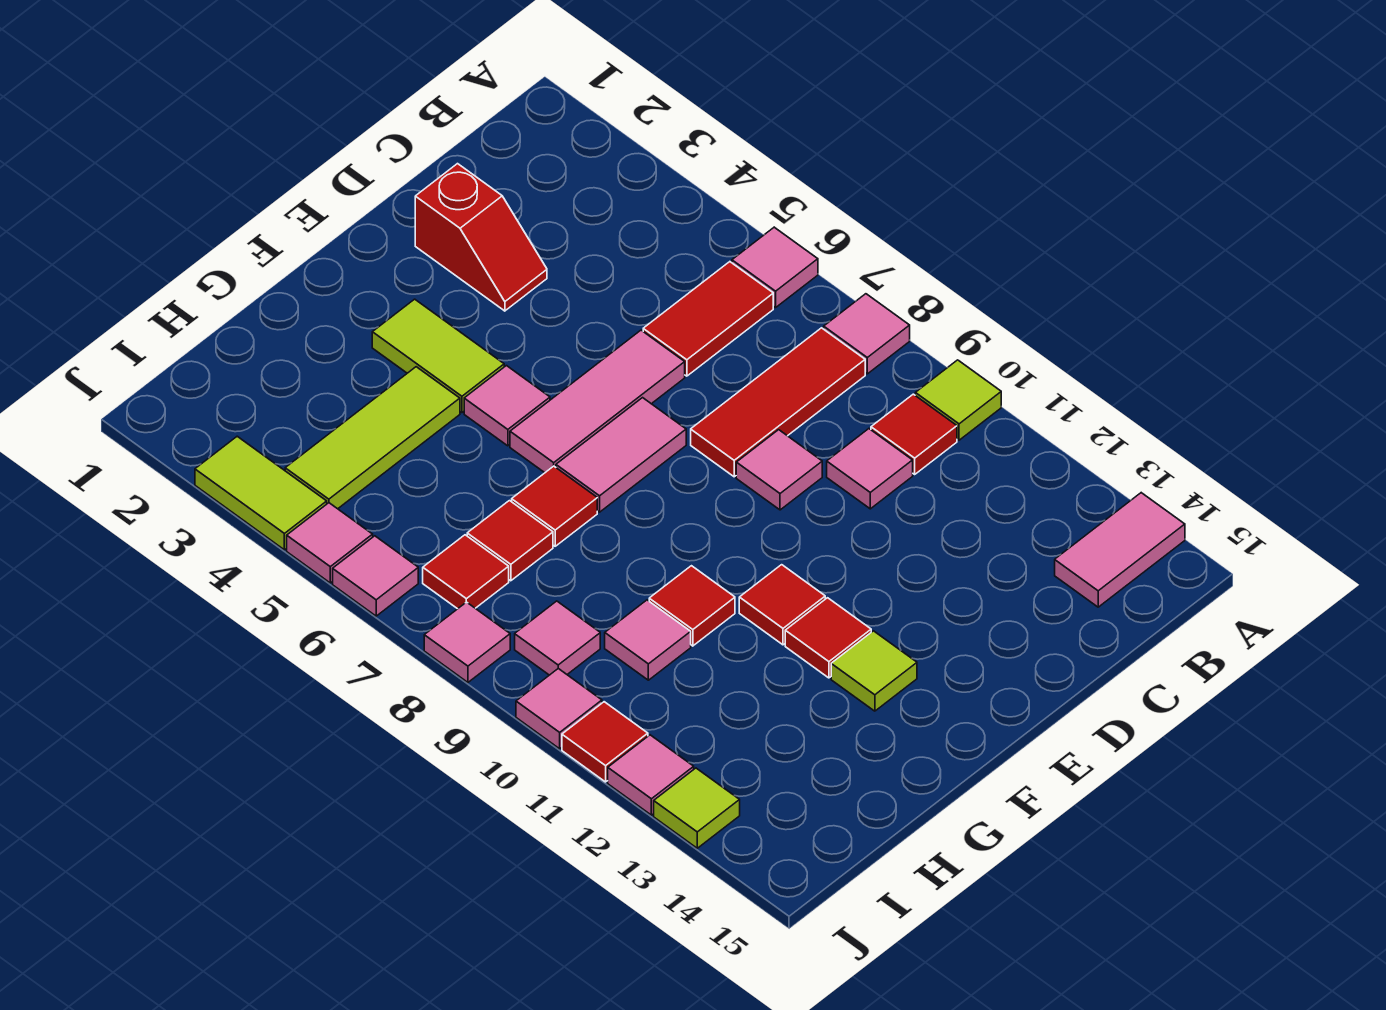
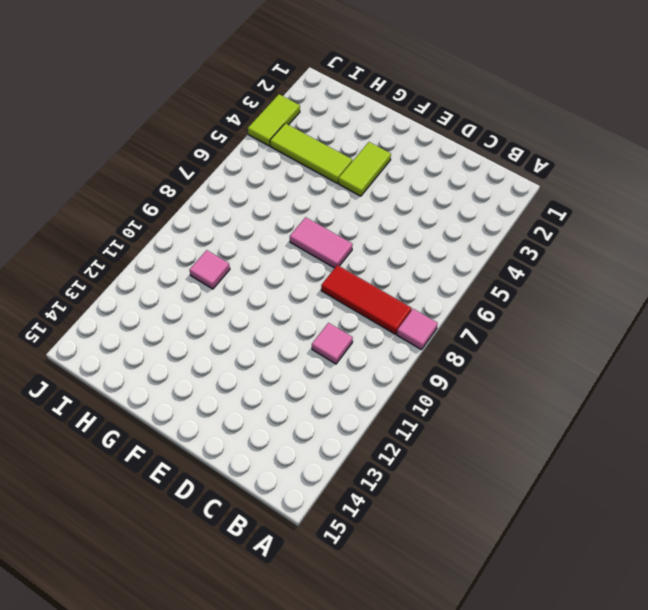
none -> pink 1x1 tile [732,227,818,308]
none -> lime 1x1 tile [915,360,1001,440]
none -> pink 1x2 tile [1055,493,1185,607]
none -> red 1x2 tile [643,262,773,376]

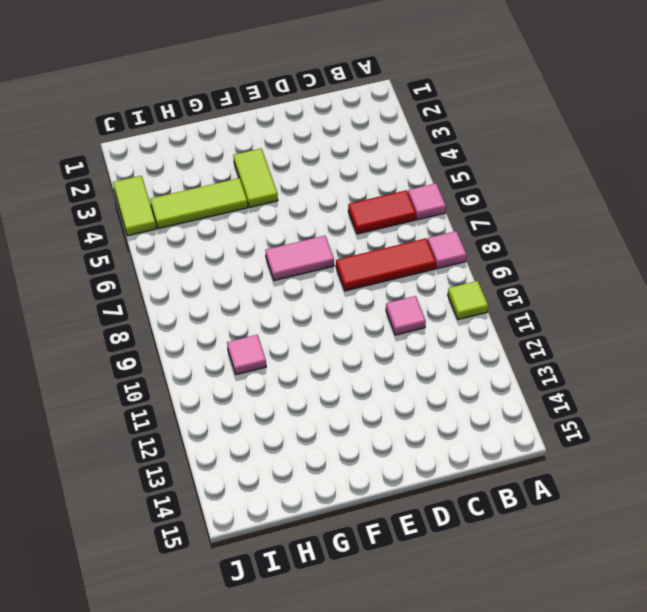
none -> pink 1x2 tile [1055,493,1185,607]
none -> red 1x1 tile [871,394,957,474]
none -> red 1x2 slope [415,164,547,311]
none -> pink 1x3 tile [510,330,685,473]

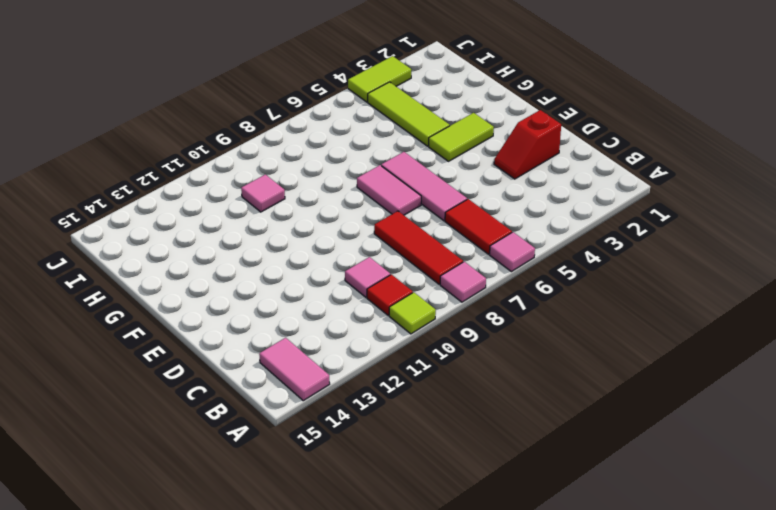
none -> pink 1x1 tile [736,430,822,510]
none -> pink 1x1 tile [464,366,550,446]
none -> red 1x1 tile [739,565,825,645]
none -> red 1x1 tile [785,598,871,678]

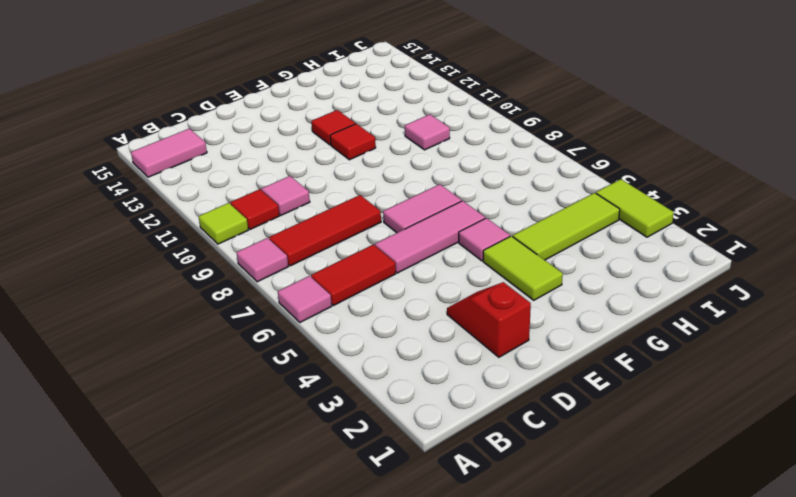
none -> pink 1x1 tile [736,430,822,510]
none -> lime 1x1 tile [831,631,917,711]
none -> red 1x1 tile [512,466,597,546]
none -> red 1x1 tile [649,566,735,646]

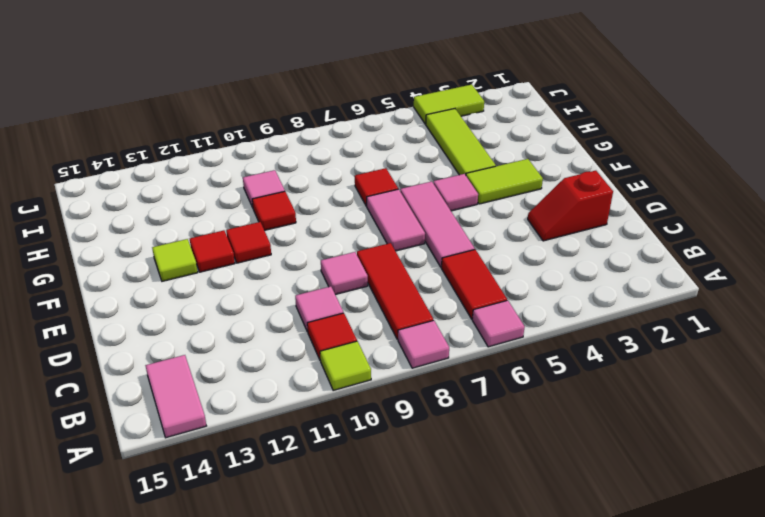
none -> red 1x1 tile [467,501,553,581]
none -> red 1x1 tile [423,535,509,609]
none -> pink 1x1 tile [515,601,600,675]
none -> pink 1x1 tile [287,503,373,583]

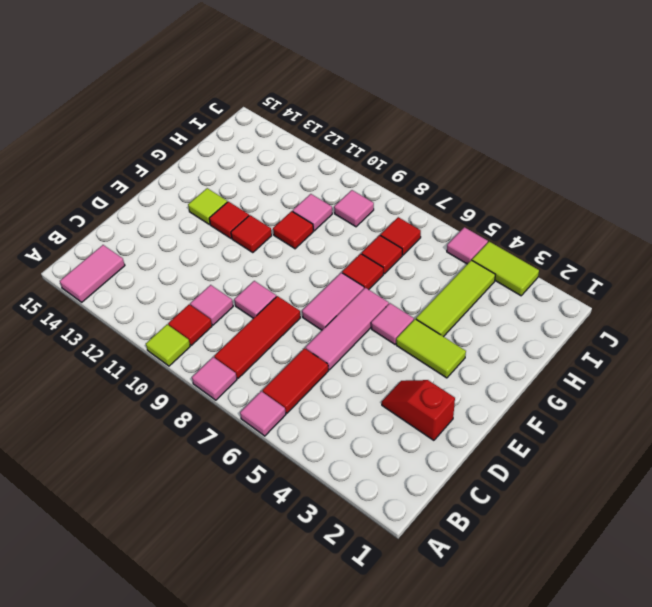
none -> pink 1x1 tile [333,536,418,616]
none -> pink 1x1 tile [424,602,510,682]
none -> pink 1x1 tile [516,669,602,749]
none -> red 1x1 tile [562,702,648,782]

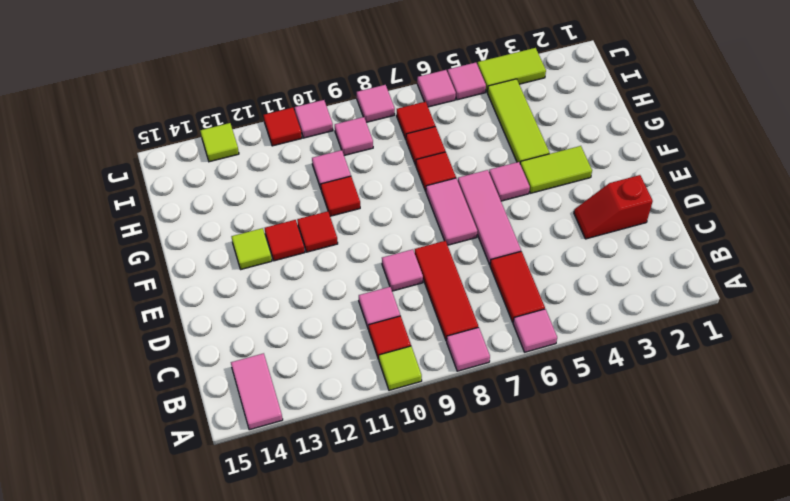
none -> pink 1x1 tile [608,735,694,815]

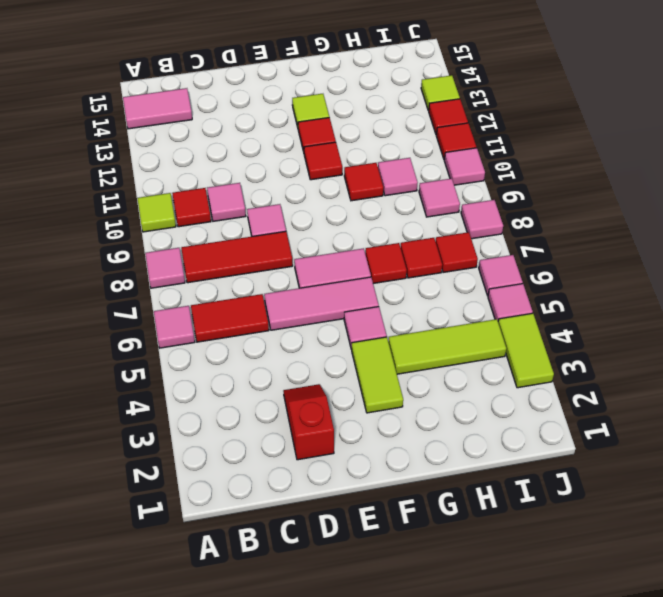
red 1x1 tile [429,99,468,135] -> pink 1x1 tile [608,735,694,815]

